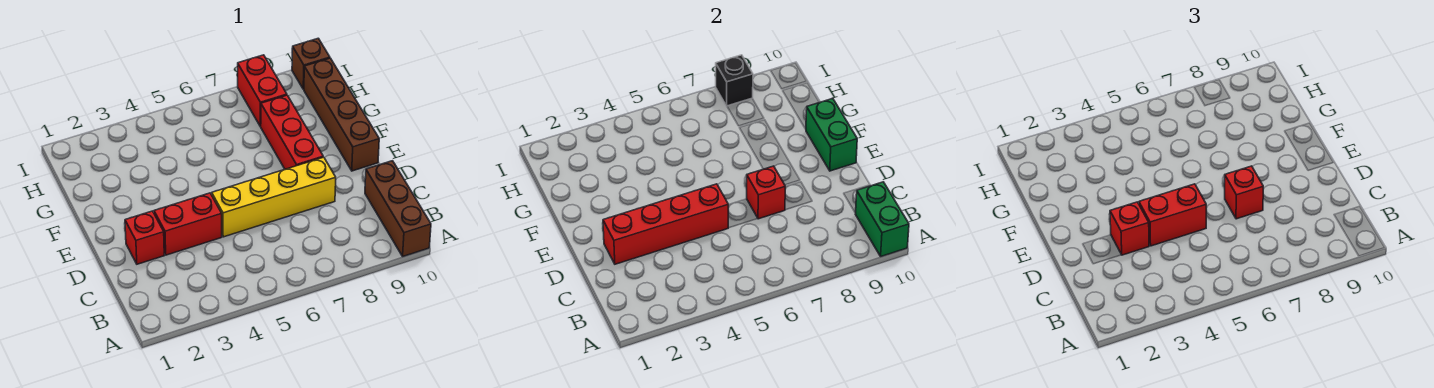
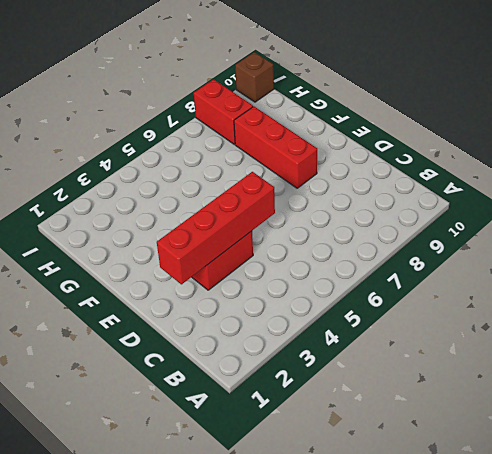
none -> brown 1x3 brick [365,161,431,256]
none -> red 1x1 brick [125,211,164,264]
none -> yellow 1x4 brick [212,157,336,237]

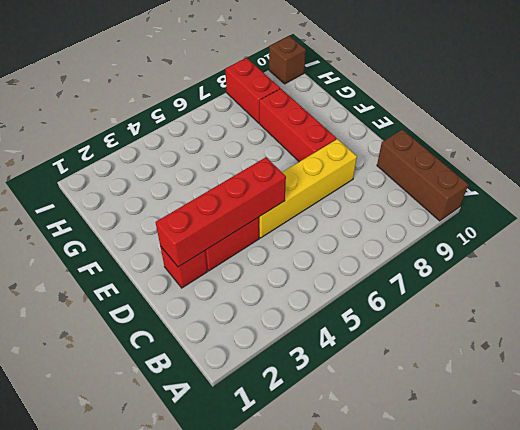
none -> brown 1x4 brick [304,58,379,171]
none -> green 1x2 brick [856,182,909,256]
none -> red 1x1 brick [747,166,785,219]

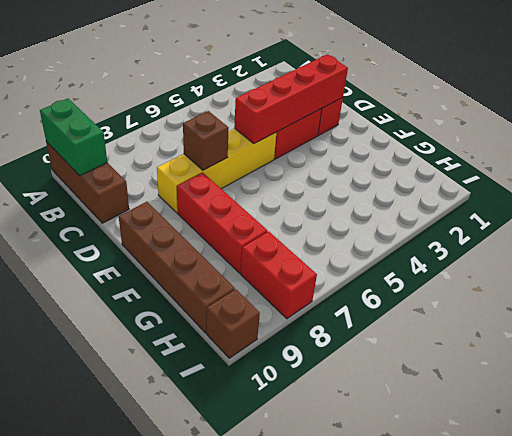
brown 1x1 brick [183,111,229,170] -> red 1x1 brick [747,166,785,219]
none -> green 1x2 brick [806,99,857,171]
none -> black 1x1 brick [716,55,753,106]
none -> red 1x1 brick [1110,202,1149,255]

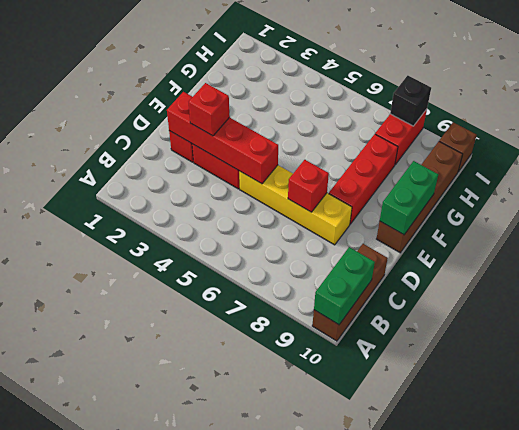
none -> red 1x2 brick [1139,184,1206,246]
none -> red 1x1 brick [1225,166,1263,219]

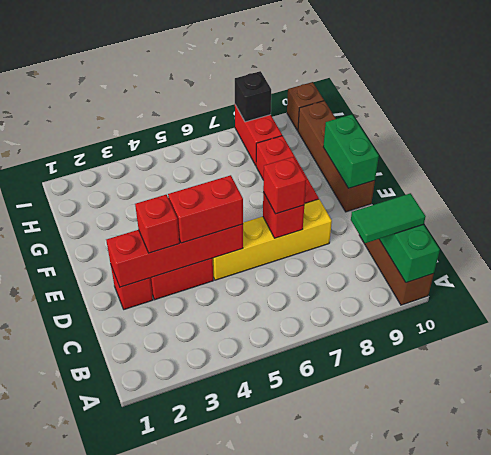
green 1x2 tile [351,193,426,243] -> none

